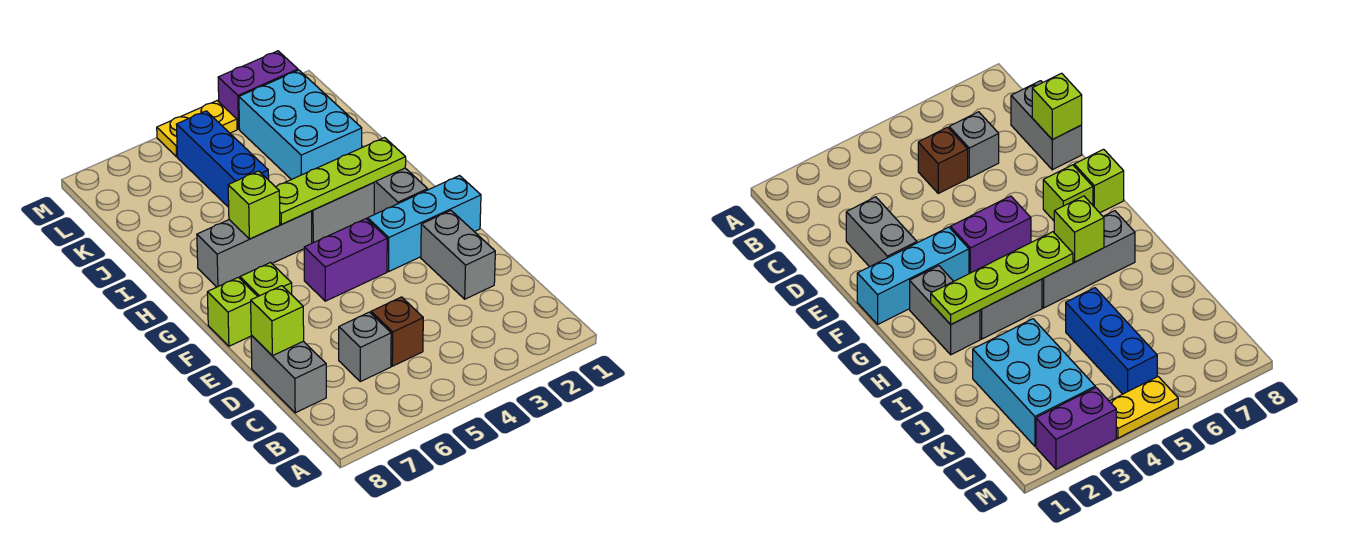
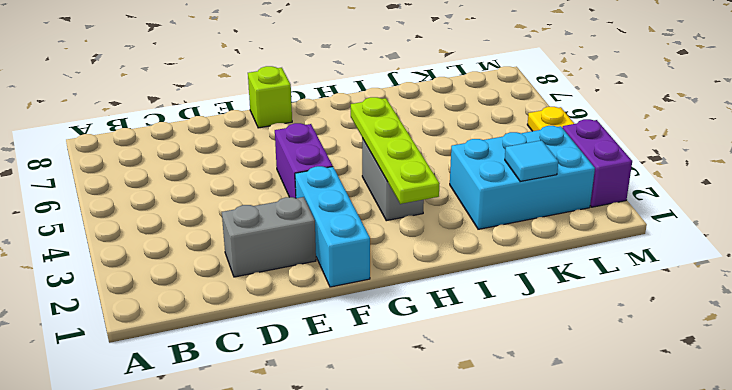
cyan 1x1 tile [505,140,558,182] -> none
none -> brown 1x1 brick [371,297,423,366]
none -> grey 1x1 brick [339,312,391,382]
none -> grey 1x2 brick [251,335,326,413]

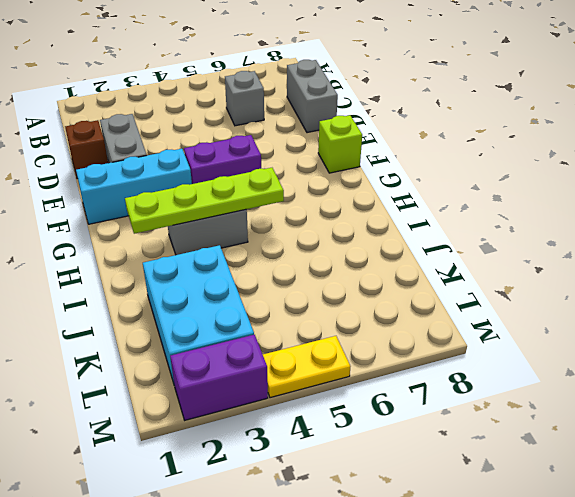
brown 1x1 brick [65,120,108,179] -> brown 1x1 brick moved to [371,297,423,366]
none -> lime 1x1 brick [240,263,292,296]
none -> grey 1x2 brick [374,168,428,214]
none -> grey 1x3 brick [197,211,312,287]

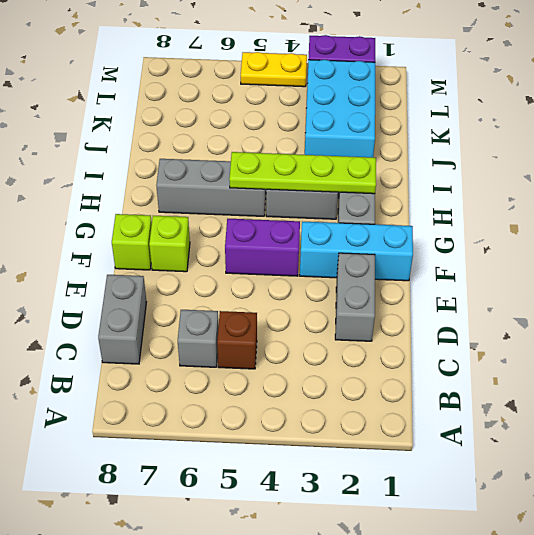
none -> blue 1x3 brick [176,111,269,207]
none -> lime 1x1 brick [251,286,304,356]
none -> lime 1x1 brick [228,171,280,239]

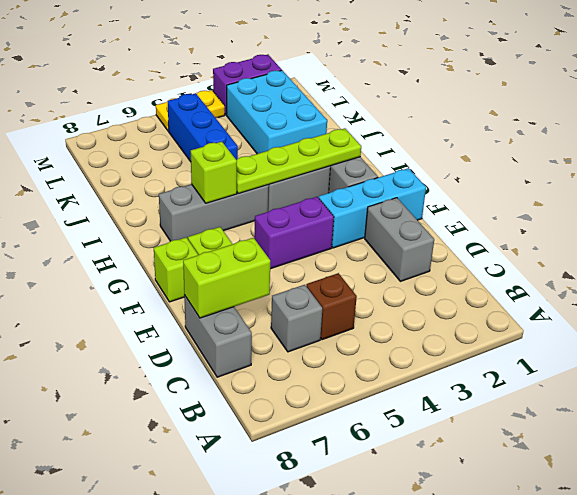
lime 1x2 brick [183,238,270,318] -> lime 1x1 brick [251,286,304,356]

